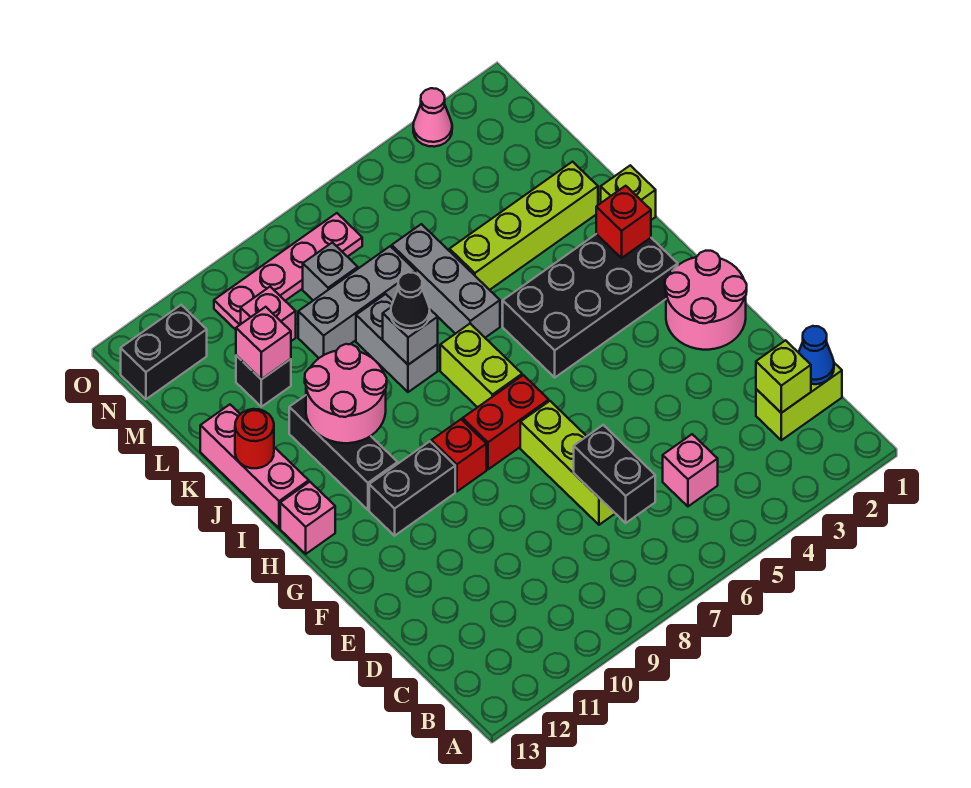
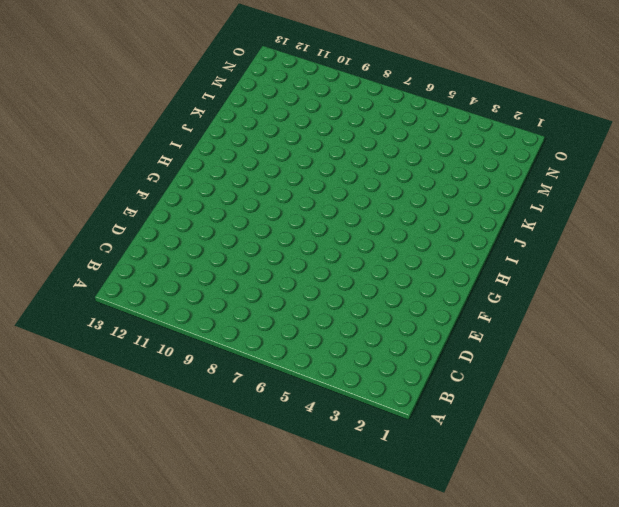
none -> lime 1x2 brick [756,363,842,440]
none -> pink 1x1 brick [663,434,718,506]
none -> lime 1x3 brick [520,401,615,525]
none -> pink 2x2 round brick [665,251,747,350]

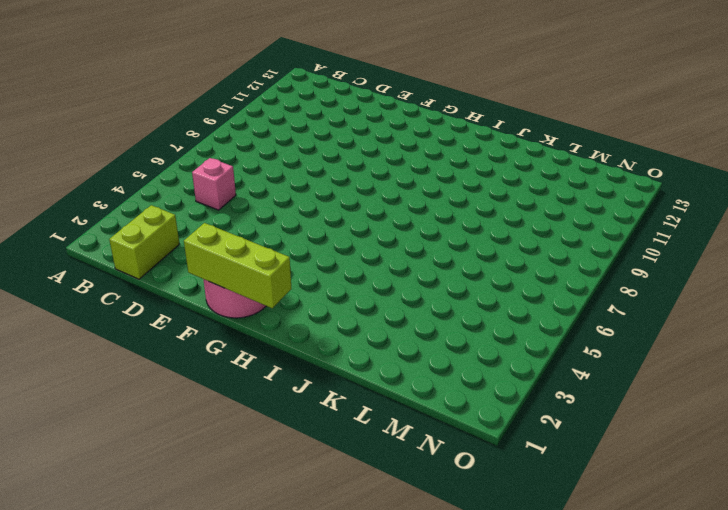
lime 1x3 brick [184,223,292,308] -> lime 1x3 brick moved to [520,401,615,525]
none -> red 1x2 brick [463,375,549,469]
none -> red 1x1 brick [431,419,486,492]
none -> black 1x2 brick [369,441,455,536]
none -> black 2x4 brick [503,234,678,377]

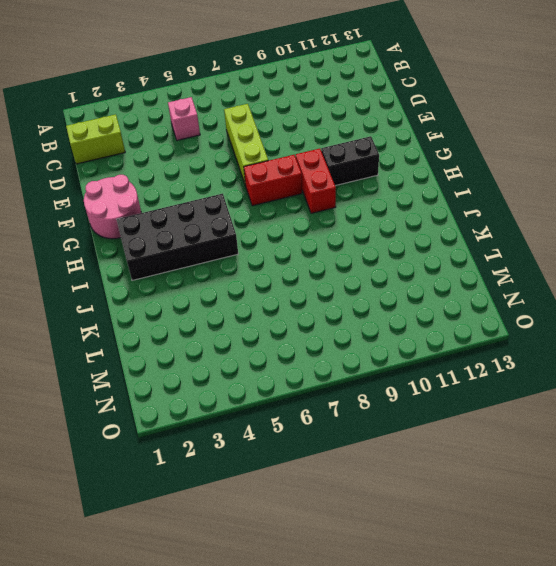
red 1x2 brick [296,149,336,213] -> red 1x1 brick [431,419,486,492]
none -> lime 1x2 brick [440,324,522,407]
none -> black 1x3 brick [289,395,398,510]
none -> pink 1x1 brick [280,482,335,554]
none -> pink 1x3 brick [200,405,309,528]

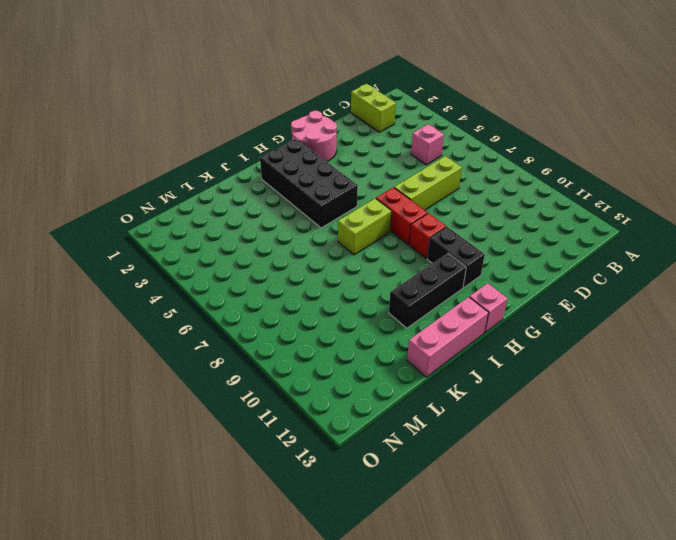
none -> lime 1x1 brick [601,165,656,220]
none -> grey 1x3 brick [392,224,500,338]
none -> grey 1x2 brick [356,294,438,392]
none -> lime 1x4 brick [449,162,598,290]

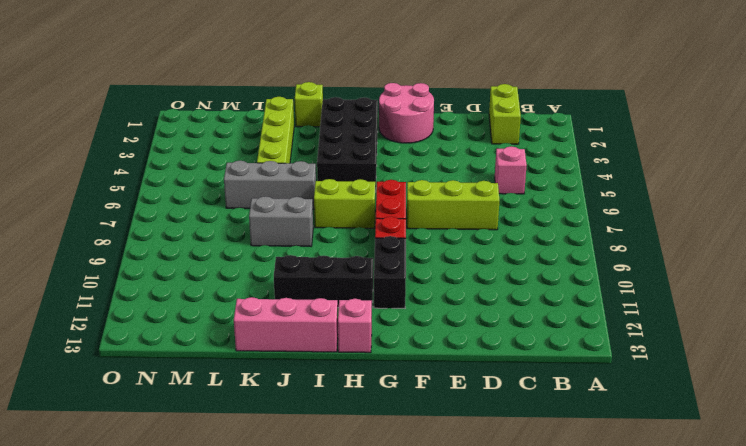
none -> grey 1x3 brick [298,246,416,358]
none -> black 1x1 brick [236,355,291,407]
none -> grey 1x1 brick [303,242,358,300]
none -> pink 1x1 brick [241,287,296,341]

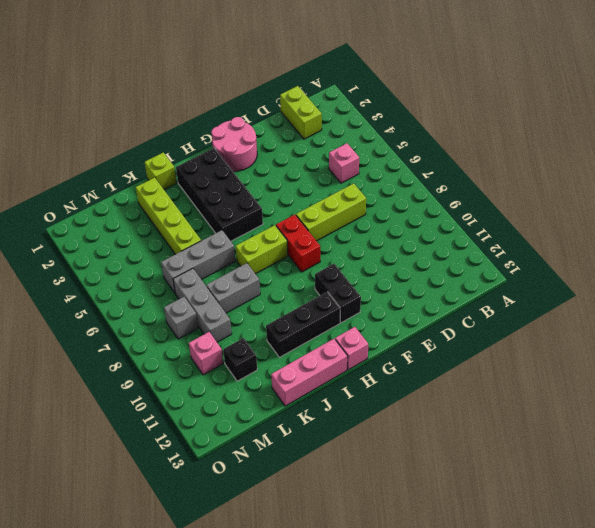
none -> red 1x1 brick [431,419,486,492]
none -> pink 1x4 plate [214,213,362,330]
none -> black 1x2 brick [121,305,207,399]
none -> pink 1x1 cone [413,88,452,147]

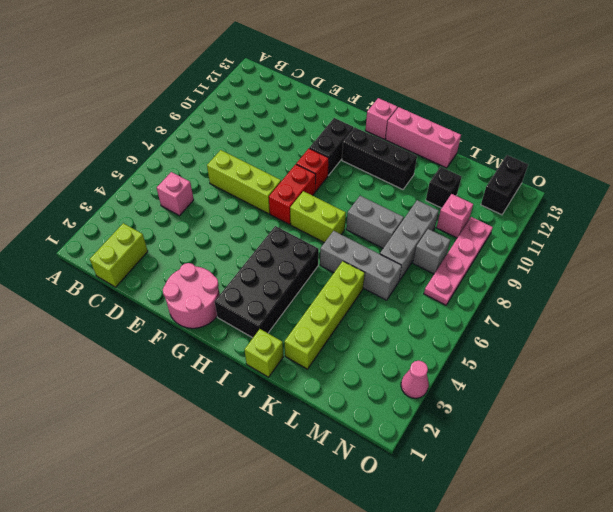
none -> blue 1x1 cone [799,326,834,384]
none -> lime 1x1 brick [756,340,811,413]
none -> black 1x2 brick [574,425,655,523]
none -> red 1x1 brick [596,186,651,258]

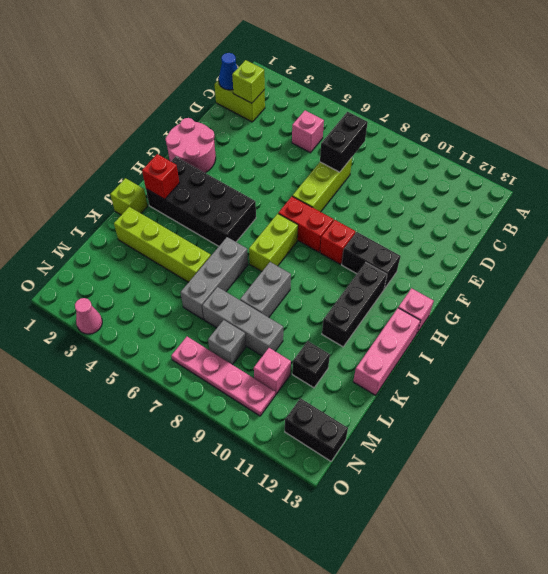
none -> pink 2x2 round brick [305,344,387,443]
none -> grey 1x1 brick [383,308,438,365]
none -> red 1x1 round brick [235,409,274,468]
none -> pink 1x1 brick [236,307,291,379]

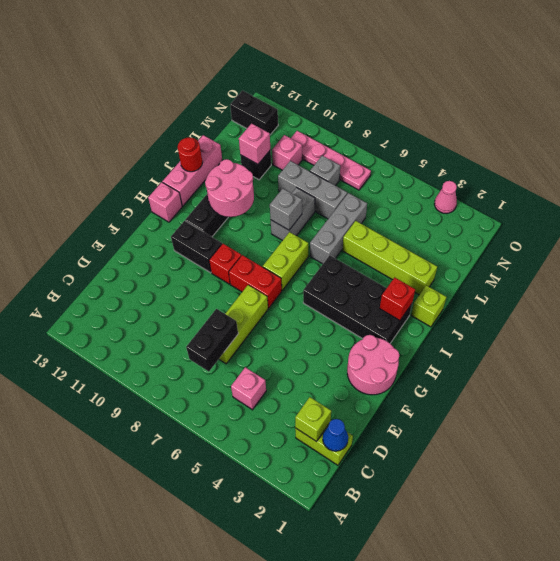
none -> black 1x1 cone [391,272,430,331]

